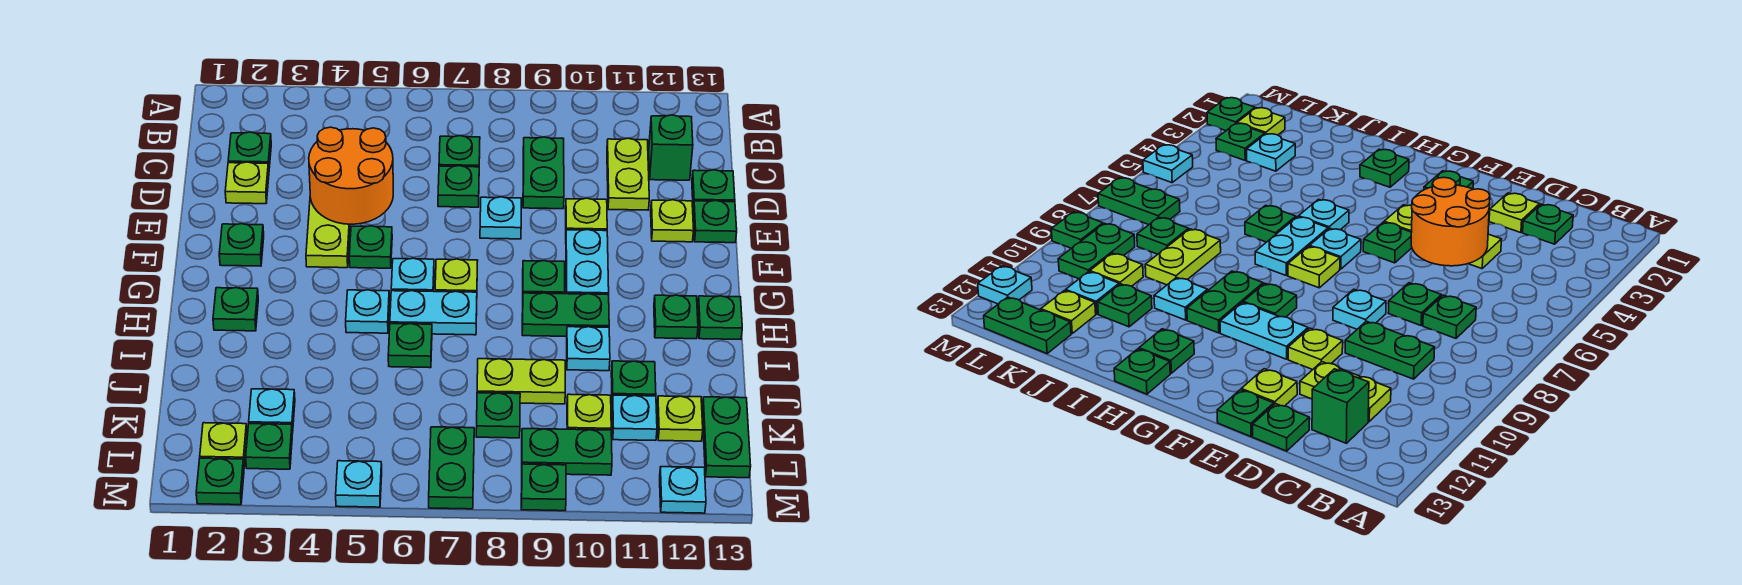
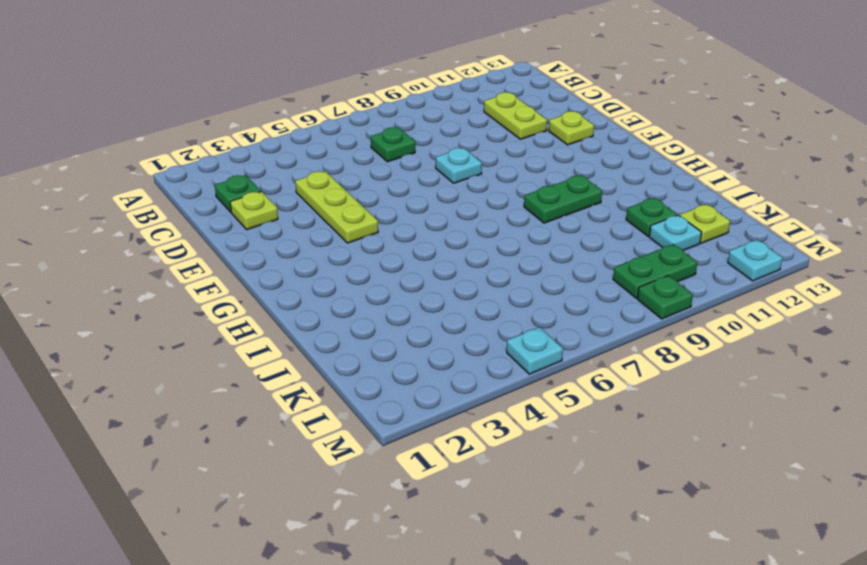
none -> green 1x2 plate [523,137,564,209]
none -> green 1x1 brick [649,115,693,180]
none -> green 1x1 plate [438,166,479,207]
none -> green 1x1 plate [692,170,735,209]

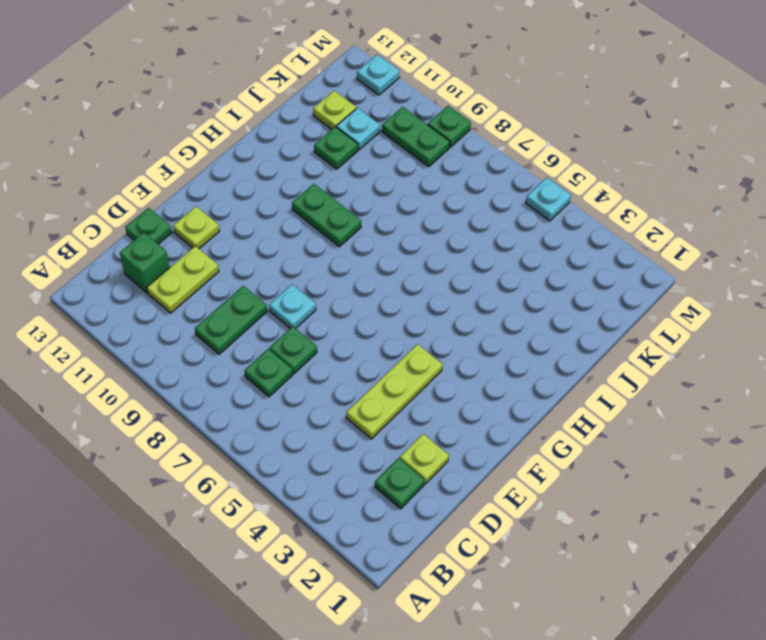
none -> lime 1x1 plate [566,198,607,231]
none -> green 1x1 plate [693,201,737,243]
none -> green 1x1 plate [219,224,264,266]
none -> green 1x1 plate [349,226,392,268]

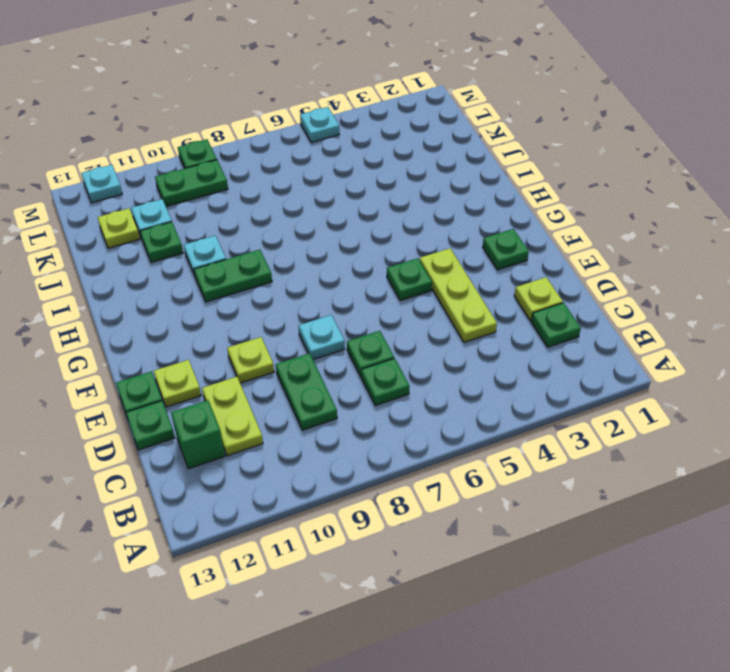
none -> cyan 1x2 plate [566,230,609,295]
none -> cyan 1x1 plate [391,258,434,291]
none -> lime 1x1 plate [435,259,478,292]
none -> green 1x1 plate [523,261,565,294]

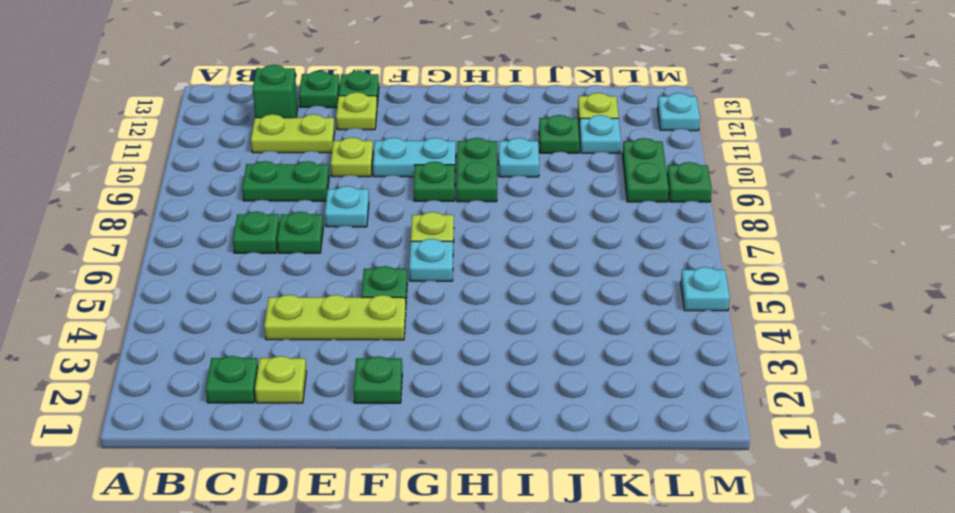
none -> green 1x1 plate [213,288,258,331]
none -> cyan 1x1 plate [346,290,389,333]
none -> cyan 1x2 plate [390,291,477,335]
none -> green 1x1 plate [654,295,698,339]

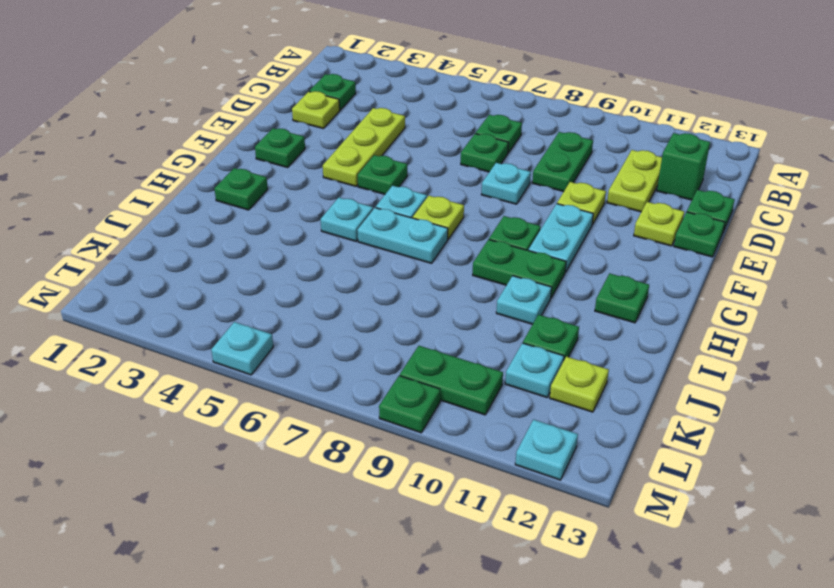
none -> green 1x1 plate [698,296,742,339]
none -> green 1x1 plate [388,324,432,368]
none -> lime 1x2 plate [477,359,565,404]
none -> cyan 1x1 plate [249,389,295,434]

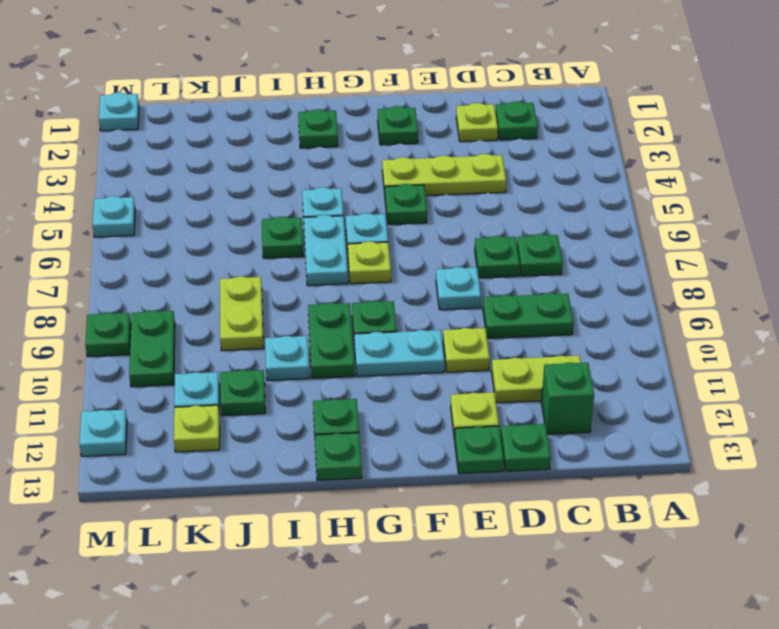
cyan 1x1 plate [99,92,139,131] -> cyan 1x1 plate moved to [249,389,295,434]
none -> green 1x1 plate [476,393,520,438]
none -> lime 1x1 plate [567,394,611,430]
none -> green 1x2 plate [702,397,751,478]
none -> lime 1x1 plate [200,423,247,466]

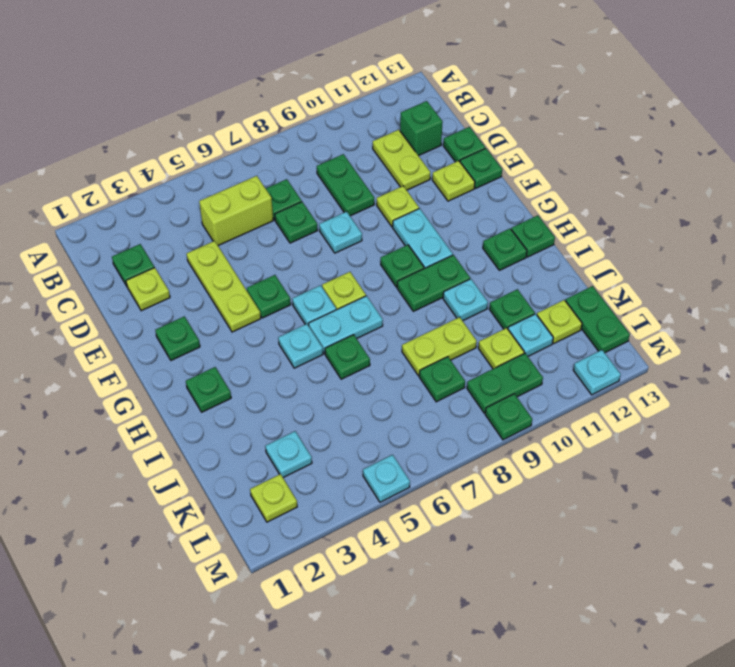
lime 1x2 brick [199,176,273,245] -> none
none -> green 1x1 plate [246,424,292,469]
none -> green 1x2 plate [429,427,474,509]
none -> green 1x1 plate [196,458,244,505]
none -> orange 2x2 round brick [309,127,393,224]

